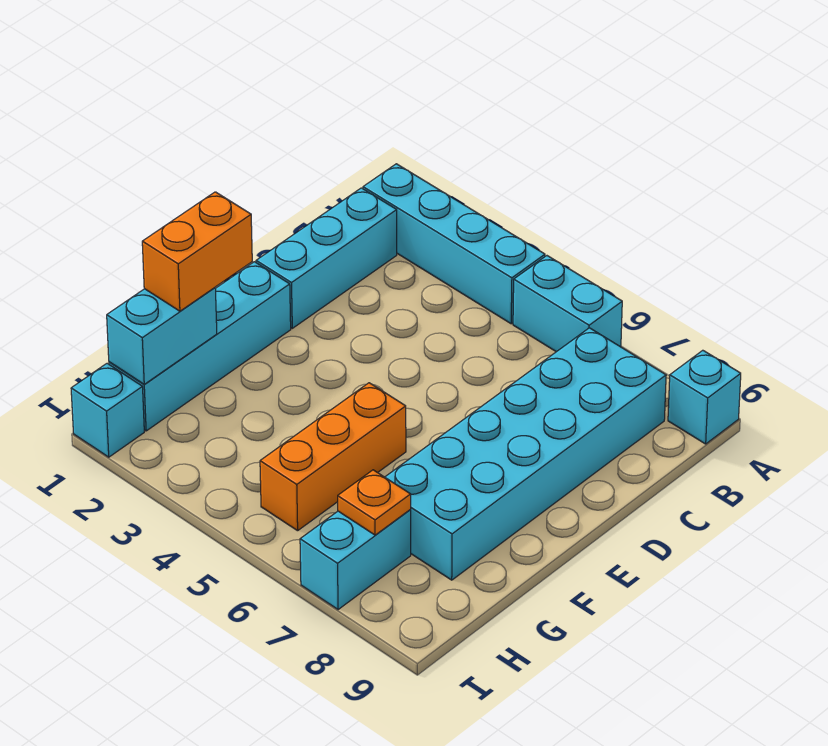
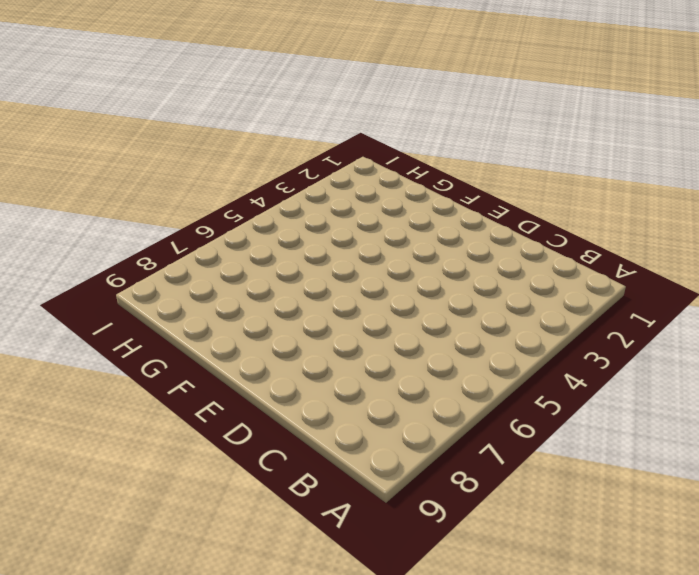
none -> cyan 1x4 brick [363,164,545,324]
none -> cyan 1x2 brick [513,256,622,352]
none -> cyan 1x1 brick [668,350,741,444]

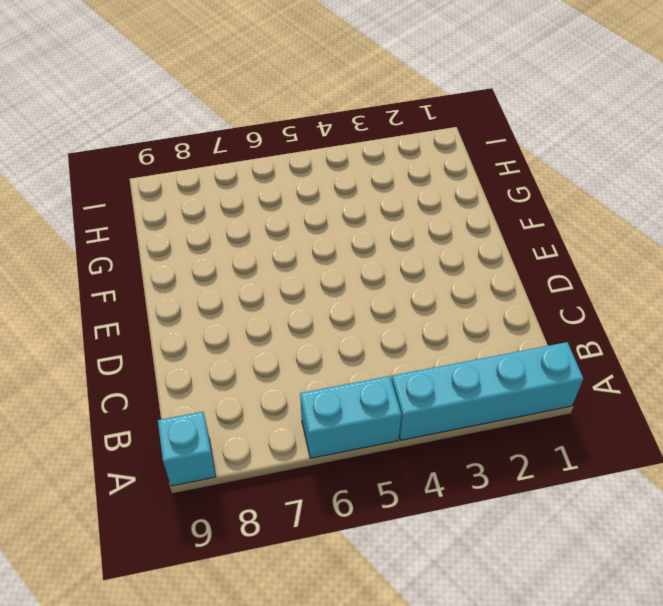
none -> cyan 1x3 brick [256,188,397,328]
none -> cyan 2x6 brick [385,328,666,580]
none -> cyan 1x4 brick [109,262,291,431]

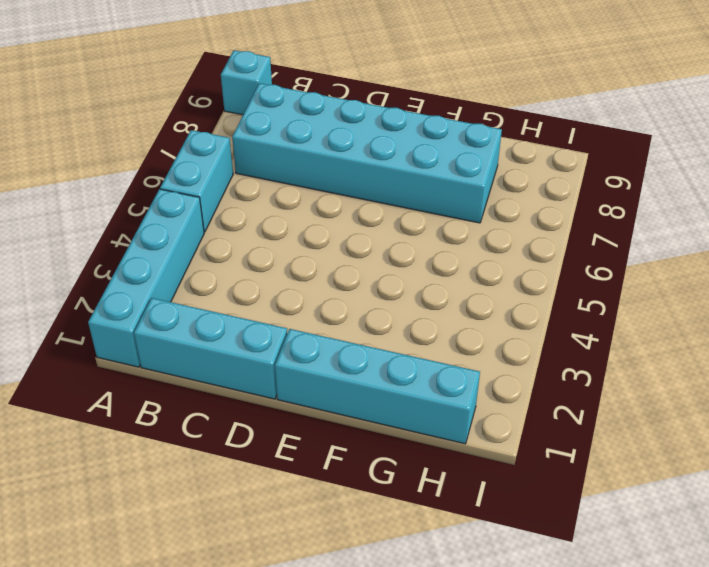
none -> orange 1x3 brick [260,383,406,531]
none -> cyan 1x2 brick [300,510,411,610]
none -> cyan 1x1 brick [71,363,144,457]

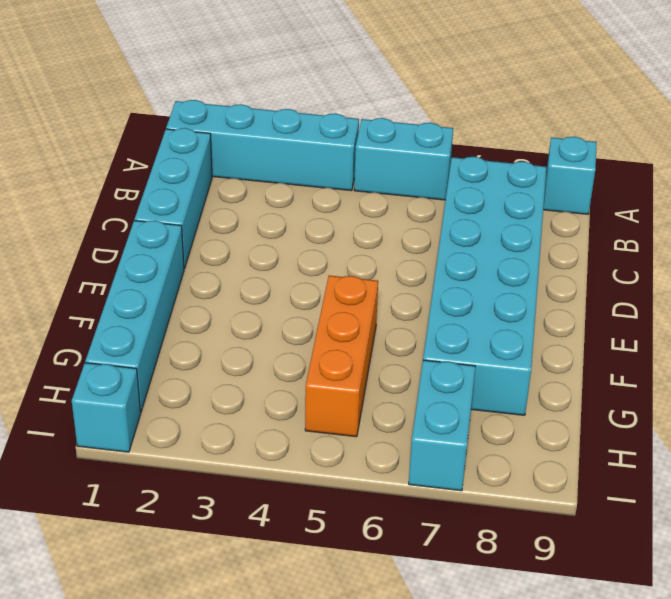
none -> cyan 1x2 brick [107,288,217,384]
none -> orange 1x1 plate [338,470,411,535]
none -> orange 1x2 brick [142,192,252,311]

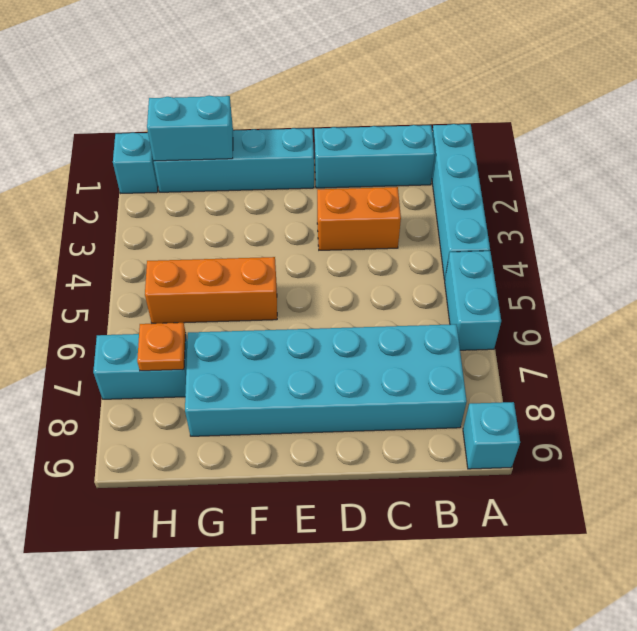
orange 1x2 brick [317,187,401,250] -> orange 1x2 brick moved to [142,192,252,311]

